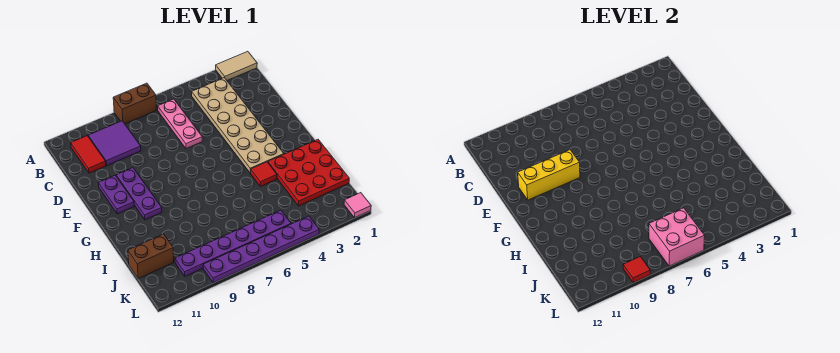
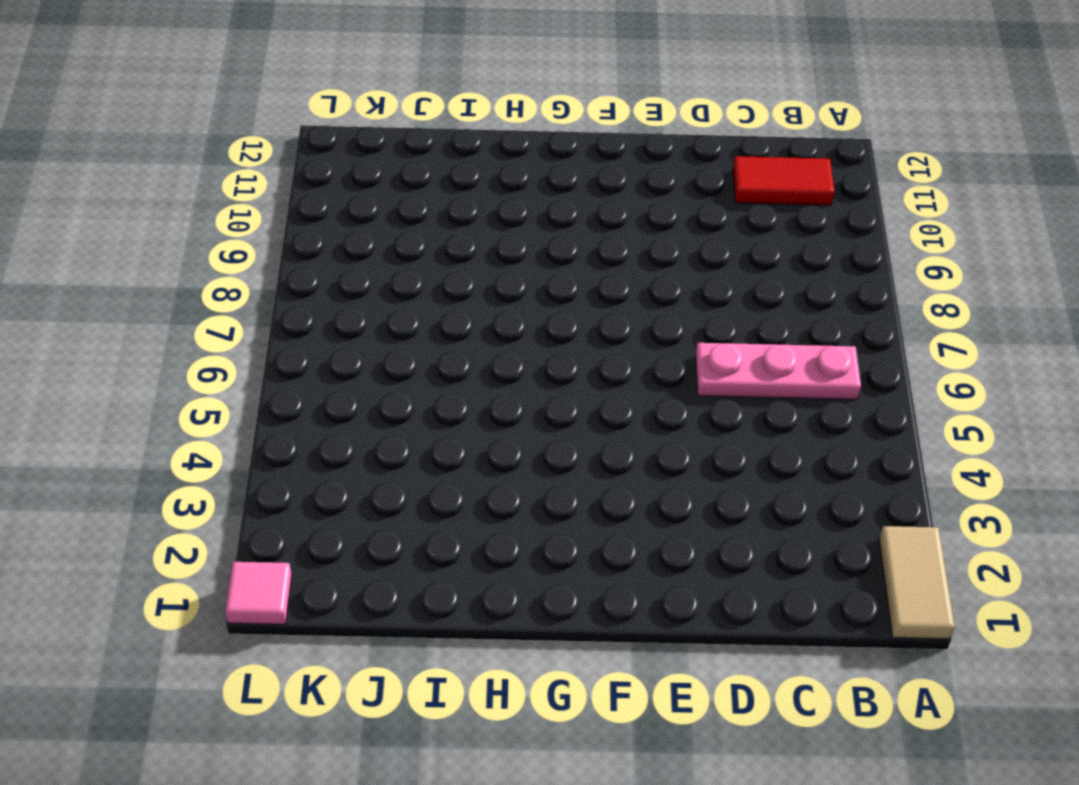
none -> brown 1x2 brick [113,83,156,124]
none -> tan 2x6 plate [192,78,284,173]
none -> purple 2x2 tile [88,121,141,165]

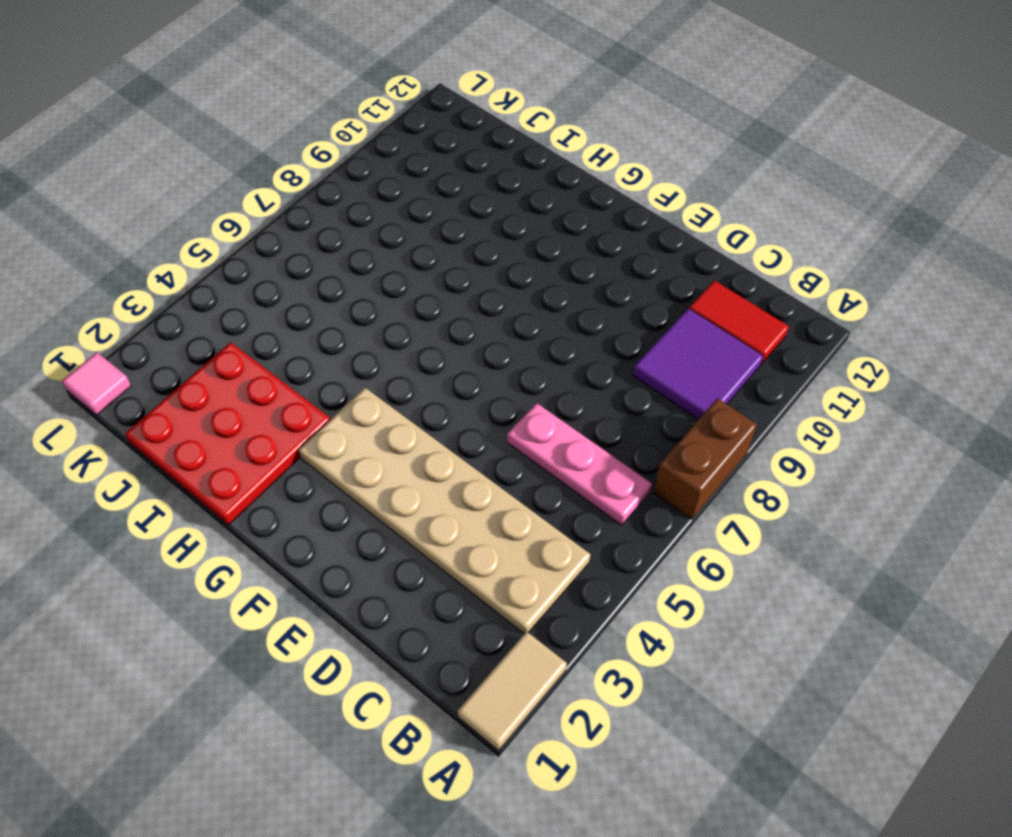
none -> purple 1x3 plate [116,168,162,220]
none -> purple 1x2 plate [98,175,134,214]
none -> red 1x1 tile [251,162,277,187]

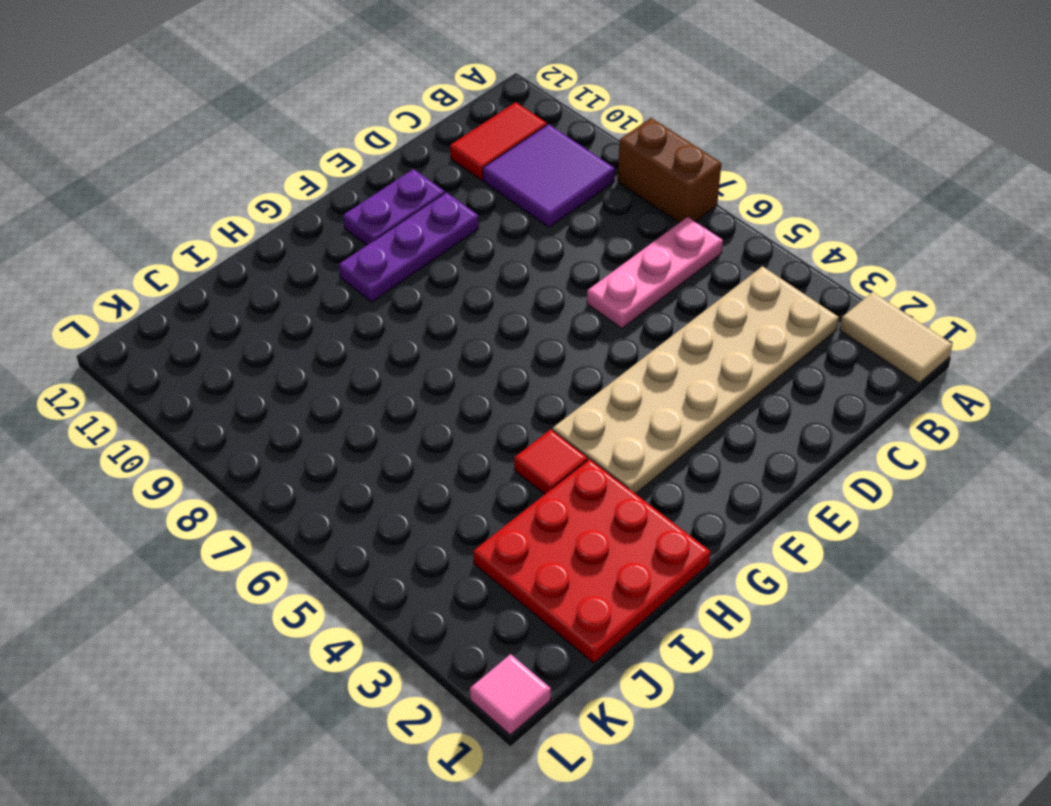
none -> brown 1x2 brick [128,234,174,279]
none -> purple 1x6 plate [175,210,291,276]
none -> purple 1x6 plate [203,216,319,283]

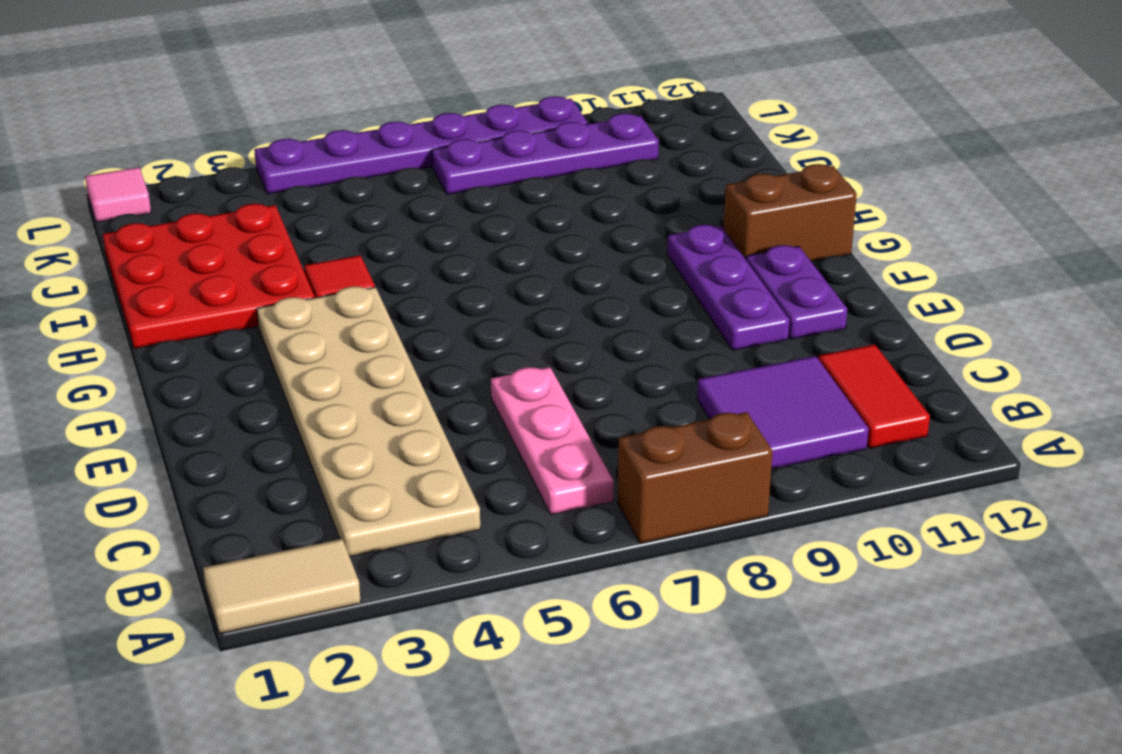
brown 1x2 brick [724,164,857,262] -> brown 1x2 brick moved to [128,234,174,279]
purple 1x4 plate [432,113,659,194] -> purple 1x6 plate [175,210,291,276]
none -> yellow 1x3 brick [518,150,580,200]
none -> pink 2x2 brick [649,208,705,266]
none -> red 1x1 tile [623,257,650,283]

